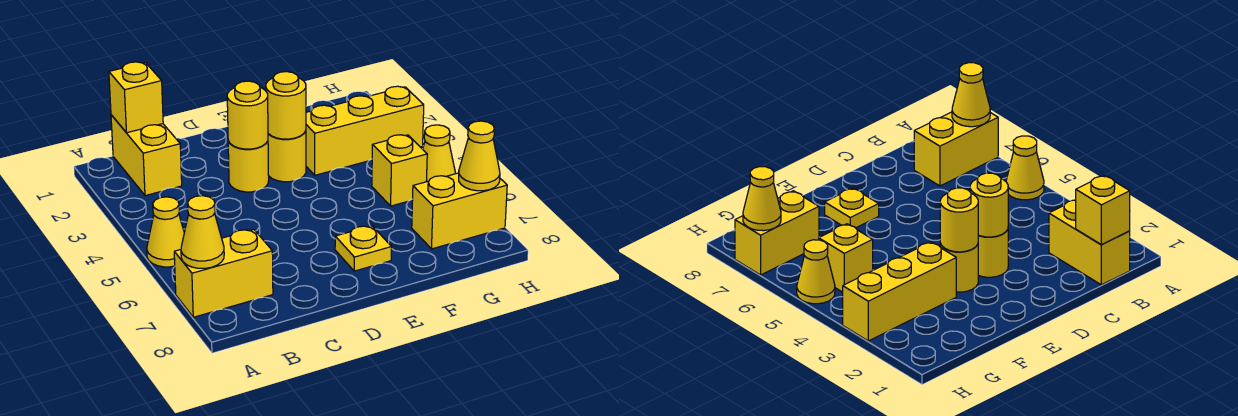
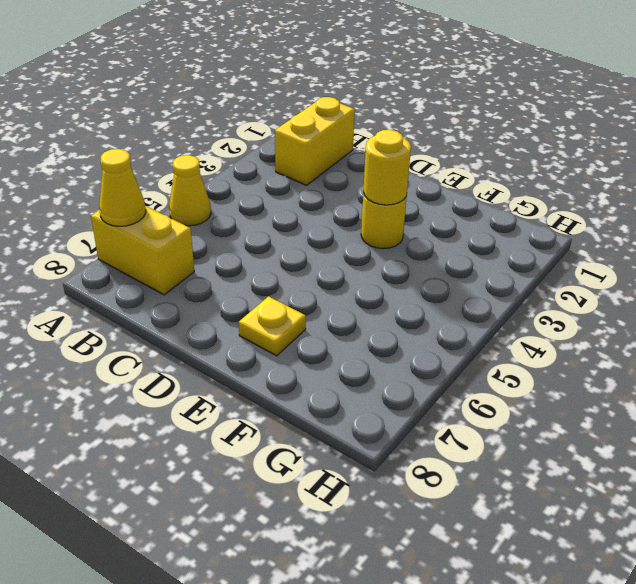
none -> yellow 1x1 round brick [228,141,269,192]
none -> yellow 1x3 brick [306,86,424,175]
none -> yellow 1x1 brick [372,135,427,206]

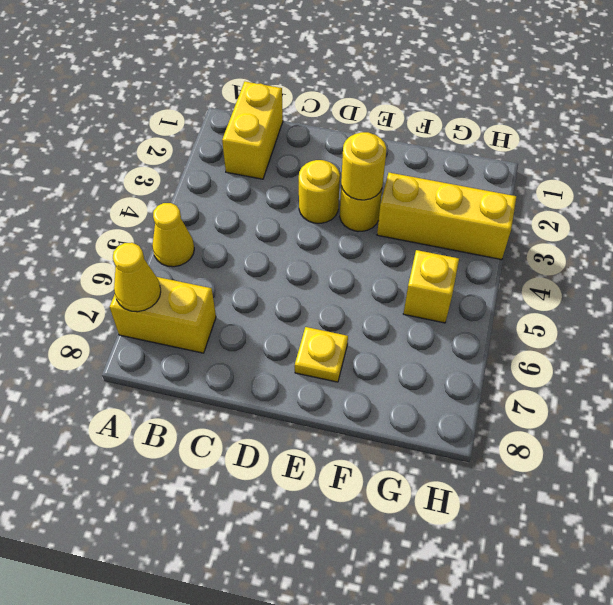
none -> yellow 1x2 brick [412,173,507,249]
none -> yellow 1x1 cone [423,125,456,182]
none -> yellow 1x1 brick [109,62,163,133]

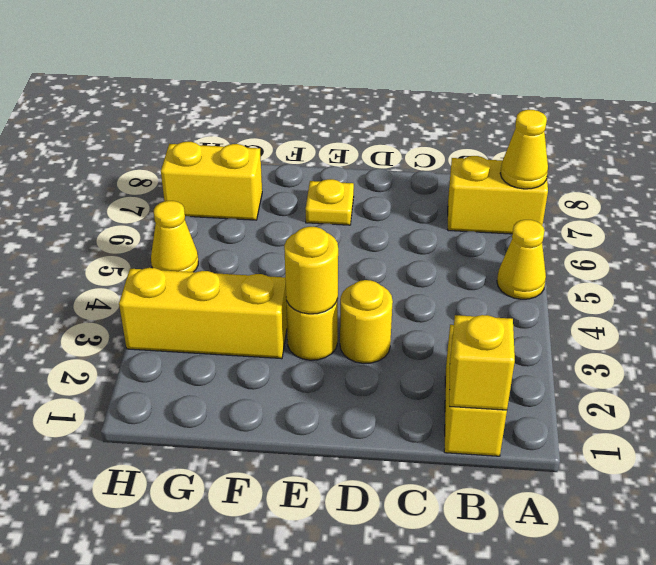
none -> yellow 1x1 brick [372,135,427,206]
none -> yellow 1x1 round brick [227,81,268,149]
none -> yellow 1x1 cone [459,121,500,191]

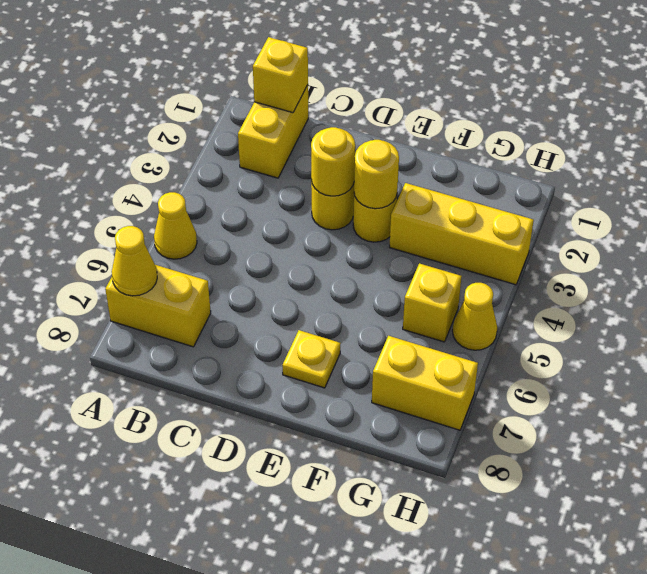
none -> yellow 1x1 cone [459,121,500,191]

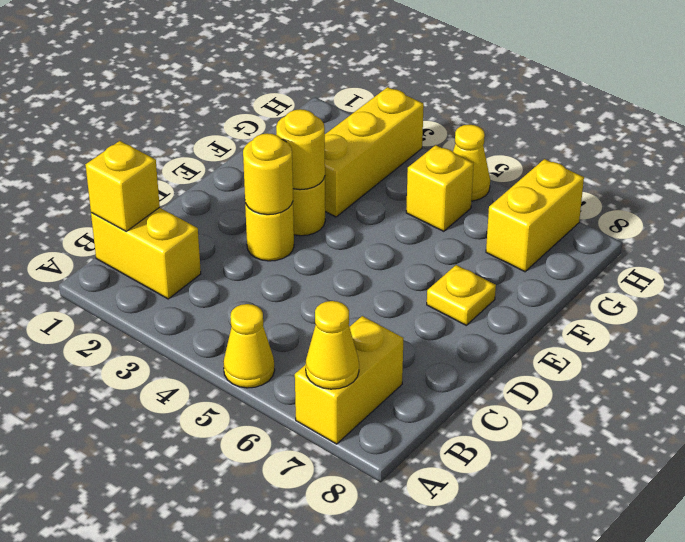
none -> yellow 1x1 cone [459,121,500,191]

